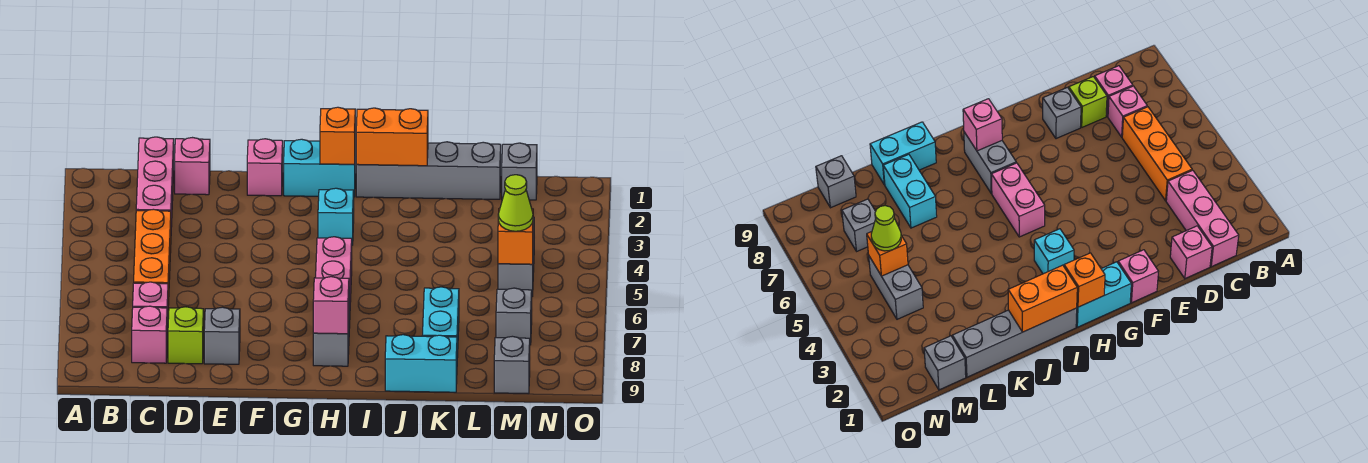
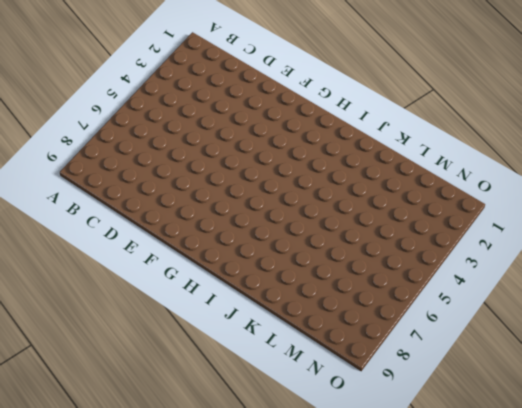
none -> pink 1x3 brick [136,137,174,227]
none -> orange 1x3 brick [134,209,171,305]
none -> pink 1x1 brick [133,282,168,331]

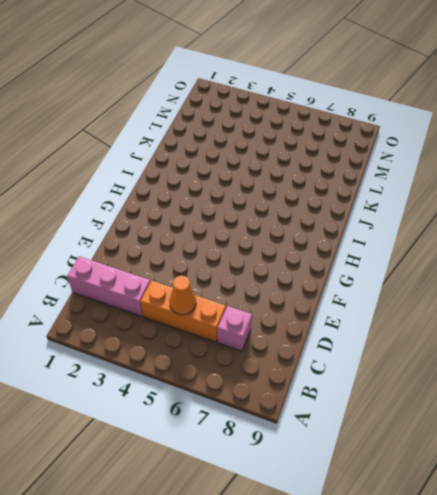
orange 1x1 cone [170,276,196,315] -> none
none -> pink 1x1 brick [132,306,167,363]
none -> pink 1x1 brick [175,138,210,195]
none -> lime 1x1 brick [168,307,204,364]

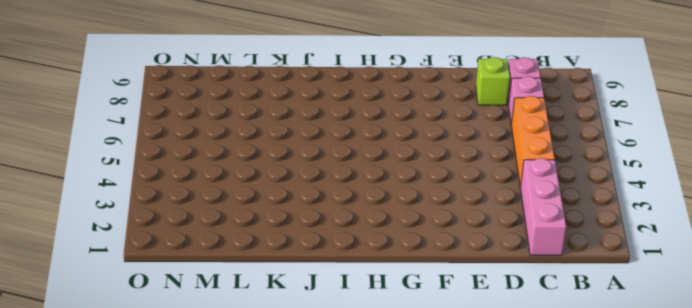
none -> pink 1x1 brick [175,138,210,195]
none -> grey 1x1 brick [204,307,240,364]
none -> pink 1x1 brick [247,139,283,196]

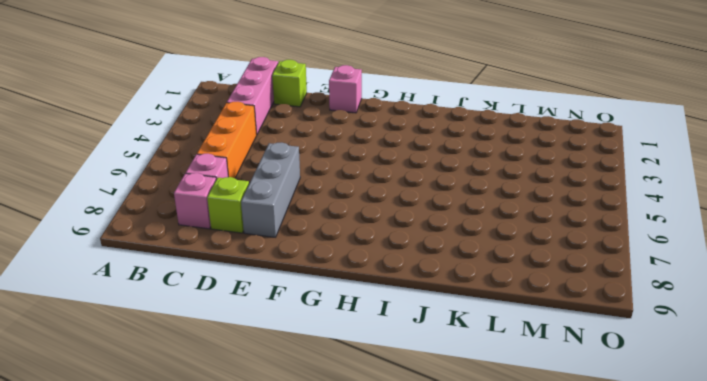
lime 1x1 brick [272,60,307,107] -> pink 1x1 brick [175,138,210,195]
grey 1x3 brick [241,143,300,237] -> grey 1x1 brick [204,307,240,364]
none -> cyan 1x2 brick [284,139,355,197]
none -> cyan 1x1 brick [318,188,354,245]
none -> pink 1x2 brick [316,237,352,302]

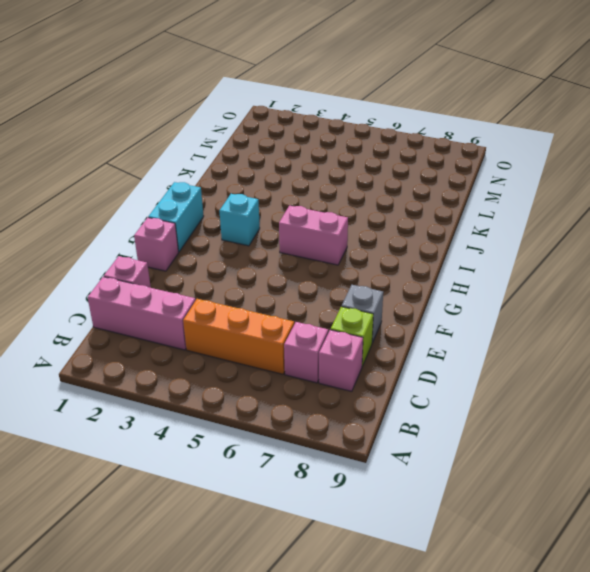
none -> grey 1x2 brick [313,287,350,366]
none -> grey 1x4 brick [356,142,501,199]
none -> cyan 1x2 brick [385,335,457,392]

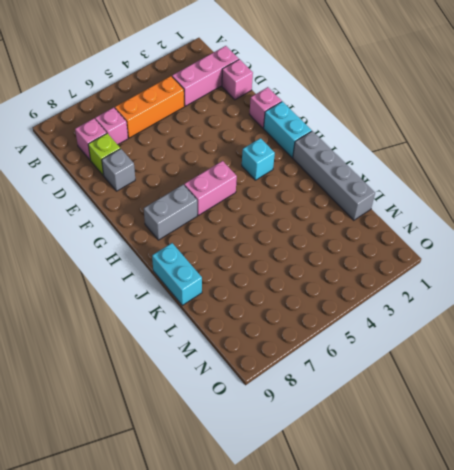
none -> cyan 1x2 brick [422,287,459,358]
none -> grey 1x1 brick [502,143,537,200]
none -> grey 1x2 brick [498,217,534,296]

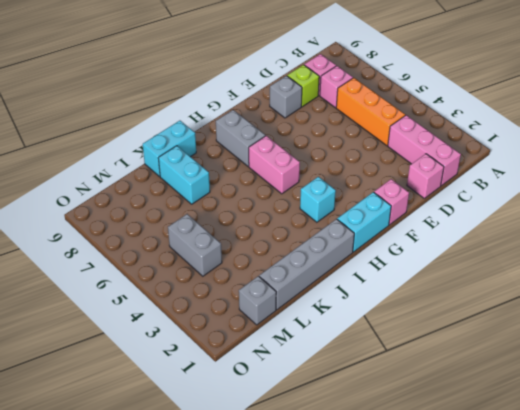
none -> grey 1x1 brick [496,288,532,345]
none -> grey 1x1 brick [494,336,530,394]
none -> orange 1x1 brick [320,107,355,164]

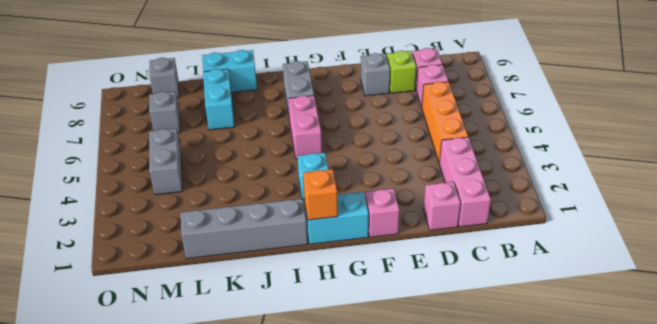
none -> grey 1x1 brick [502,143,537,200]
none -> pink 1x1 brick [313,277,349,334]
none -> orange 1x2 brick [356,108,428,166]

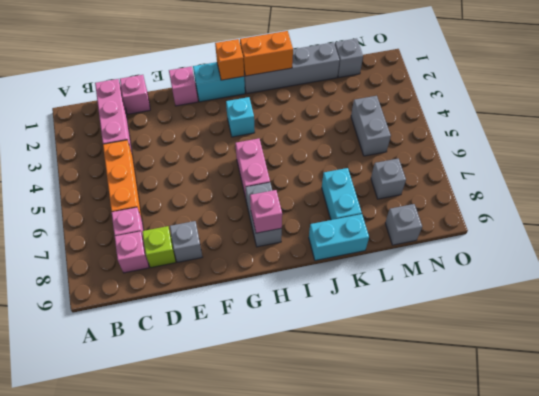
none -> orange 1x1 brick [498,208,533,264]
none -> lime 1x1 cone [498,175,533,231]

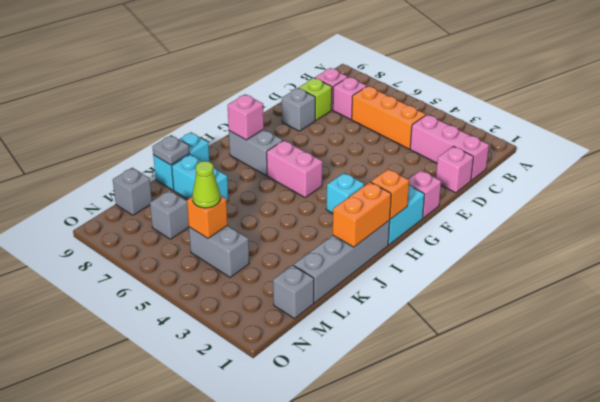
grey 1x1 plate [152,135,189,165] -> none

